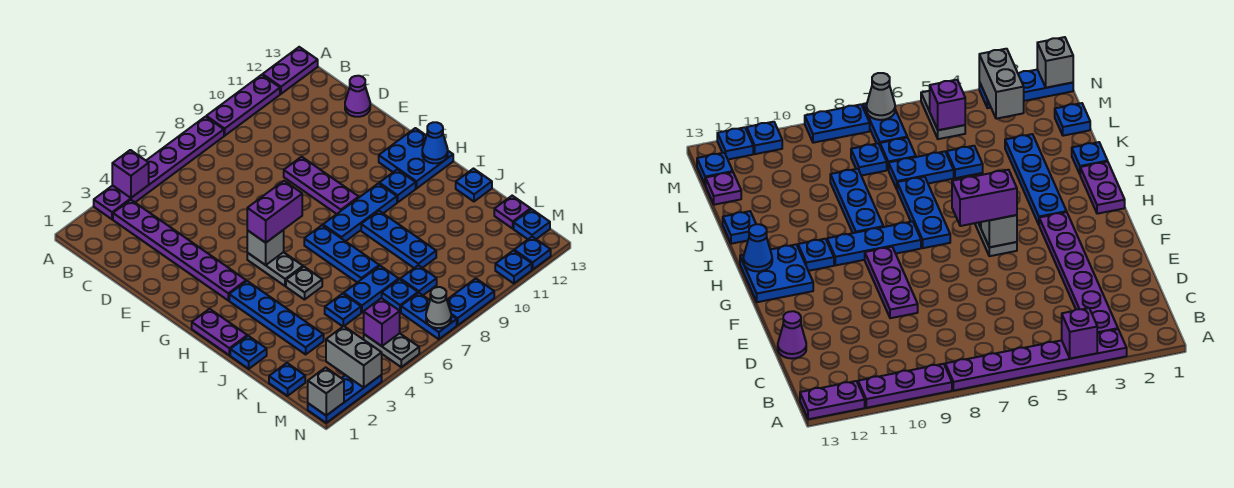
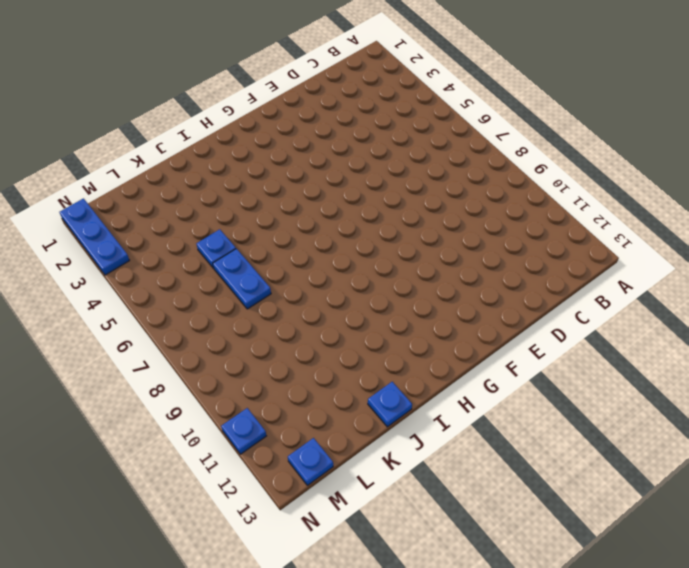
none -> purple 1x6 plate [94,117,224,219]
none -> purple 1x3 plate [206,75,280,136]
none -> purple 1x2 plate [263,47,318,94]
none -> purple 1x6 plate [113,200,246,300]

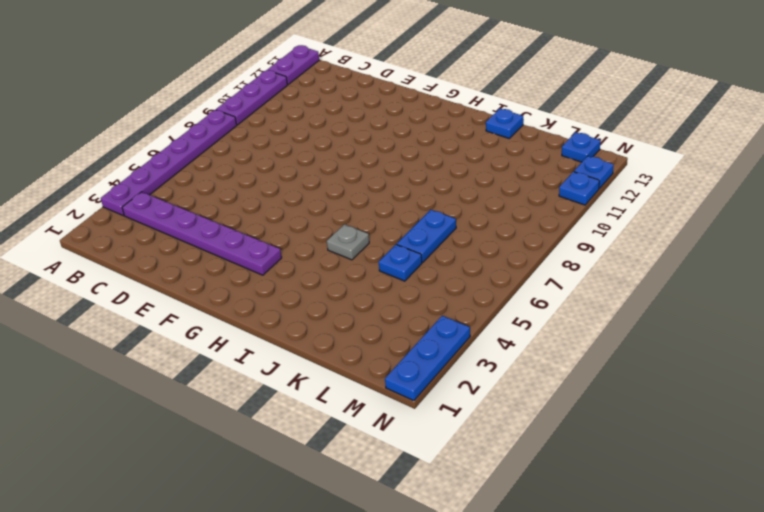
none -> purple 1x1 cone [345,76,370,117]
none -> purple 1x3 plate [284,157,359,214]
none -> grey 1x2 plate [247,252,303,286]
none -> blue 2x2 plate [379,128,453,188]

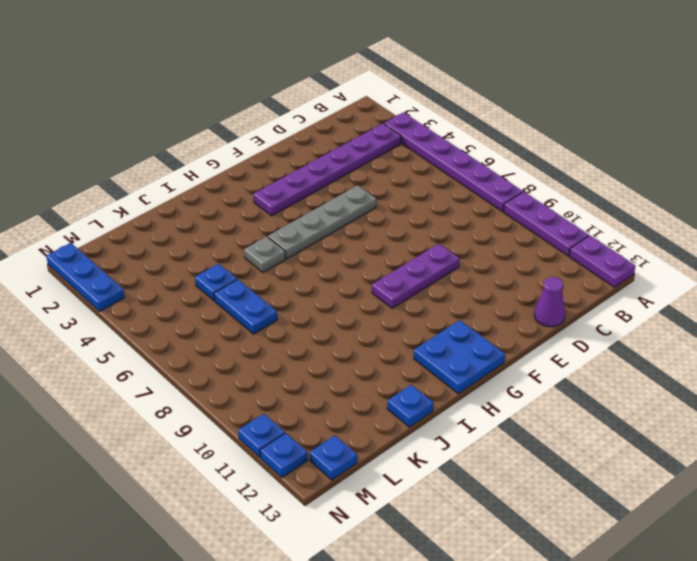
grey 1x4 plate [268,185,376,259] -> grey 1x2 plate [247,252,303,286]
none -> purple 1x2 plate [192,309,247,355]
none -> blue 1x4 plate [229,281,324,354]
none -> blue 1x3 plate [304,225,379,282]
none -> blue 1x3 plate [323,183,397,241]

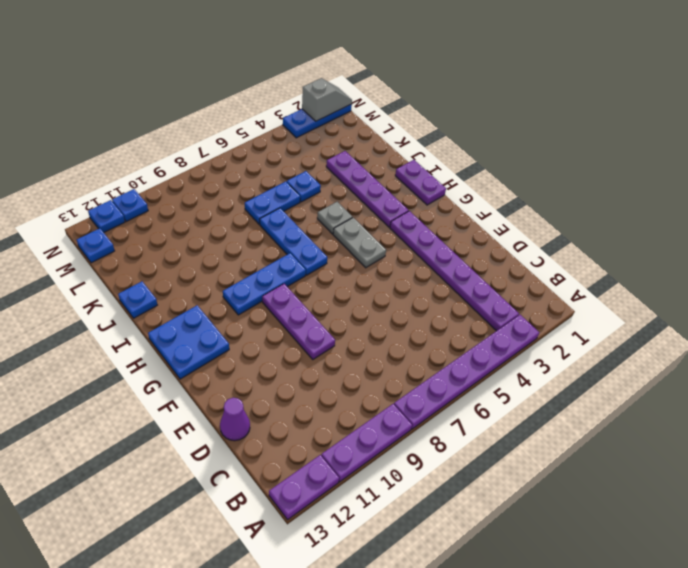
purple 1x4 plate [326,151,409,227] -> blue 1x4 plate [229,281,324,354]
grey 1x2 slope [302,78,352,121] -> grey 1x1 brick [308,367,344,415]
none -> blue 1x1 plate [379,169,416,202]
none -> blue 1x3 plate [361,211,436,268]
none -> blue 1x1 plate [230,336,267,369]
none -> blue 1x1 plate [269,363,305,396]

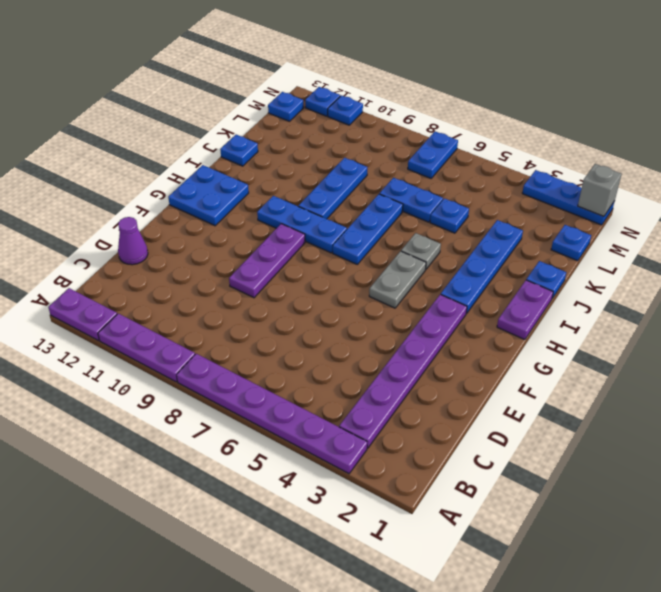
none -> blue 1x1 plate [379,169,416,202]
none -> blue 1x1 plate [382,279,418,312]
none -> blue 1x1 plate [400,265,437,295]
none -> purple 1x1 plate [494,196,531,228]

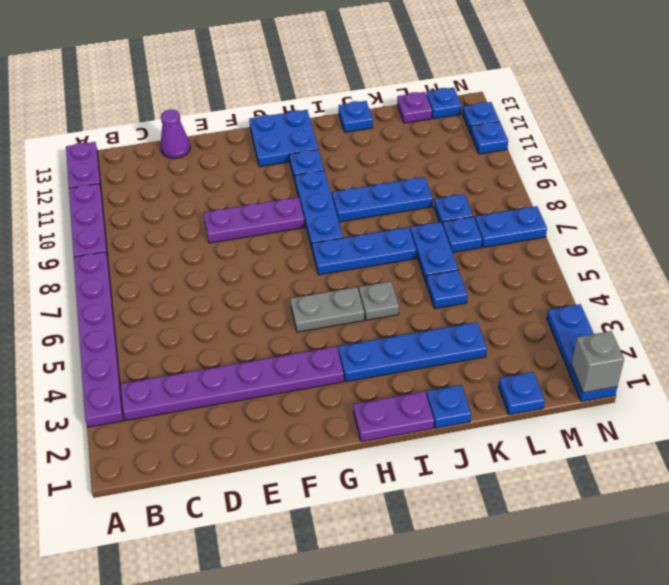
none -> grey 1x2 plate [364,333,419,367]
none -> blue 1x2 plate [447,278,494,325]
none -> purple 1x1 brick [112,150,149,198]
none -> grey 1x1 brick [247,230,284,265]

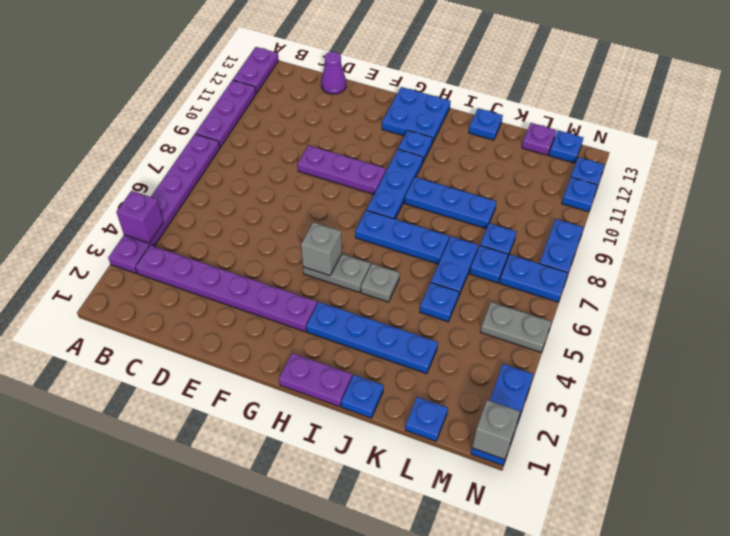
none -> blue 1x1 cone [422,122,448,163]
none -> grey 1x2 brick [326,326,382,387]
none -> purple 1x1 brick [364,298,400,346]
none -> grey 1x1 cone [426,287,451,328]

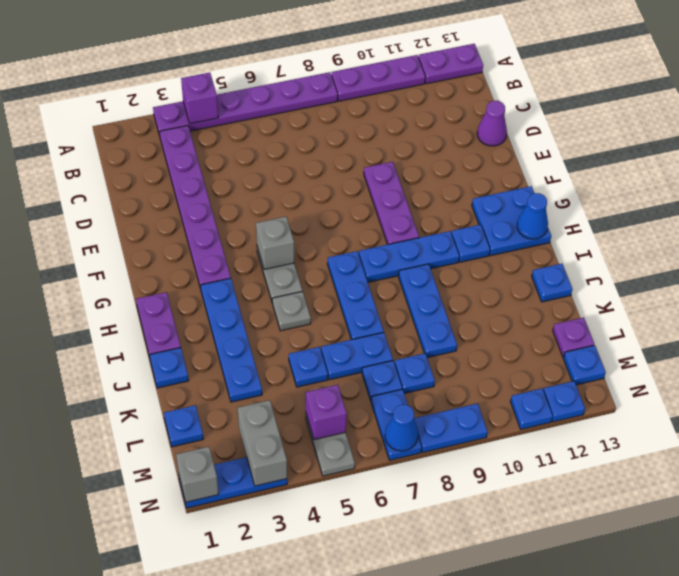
blue 1x1 cone [385,405,418,451] -> grey 1x1 cone [426,287,451,328]
none -> purple 1x2 brick [247,181,302,243]

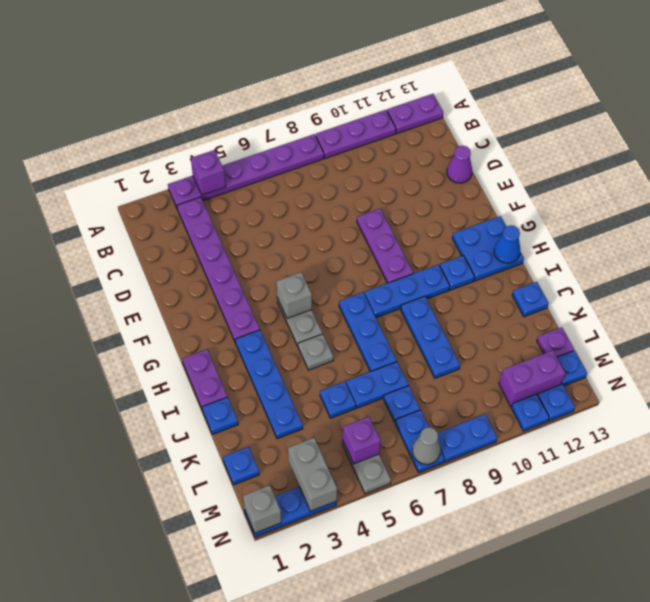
purple 1x2 brick [499,350,565,407] -> purple 1x2 brick moved to [247,181,302,243]
none -> blue 1x1 plate [400,265,437,295]

